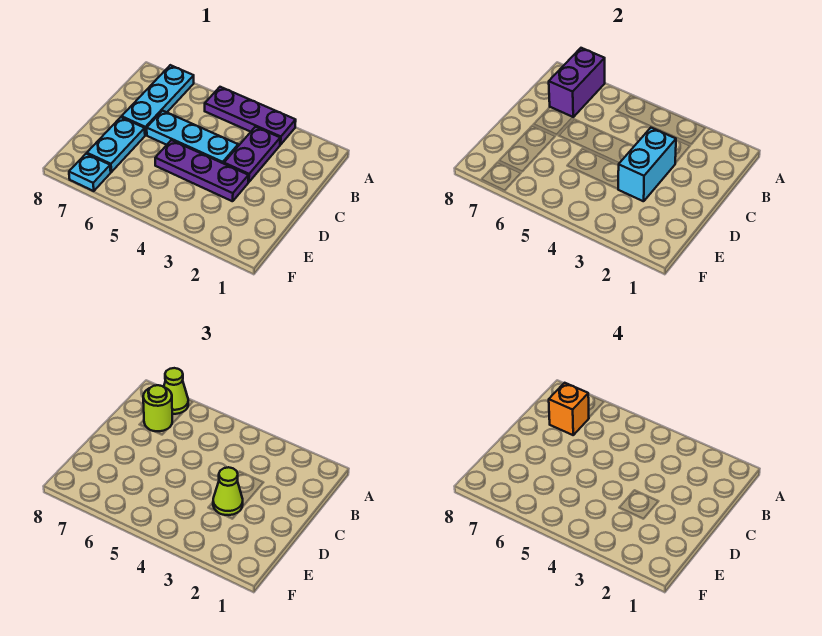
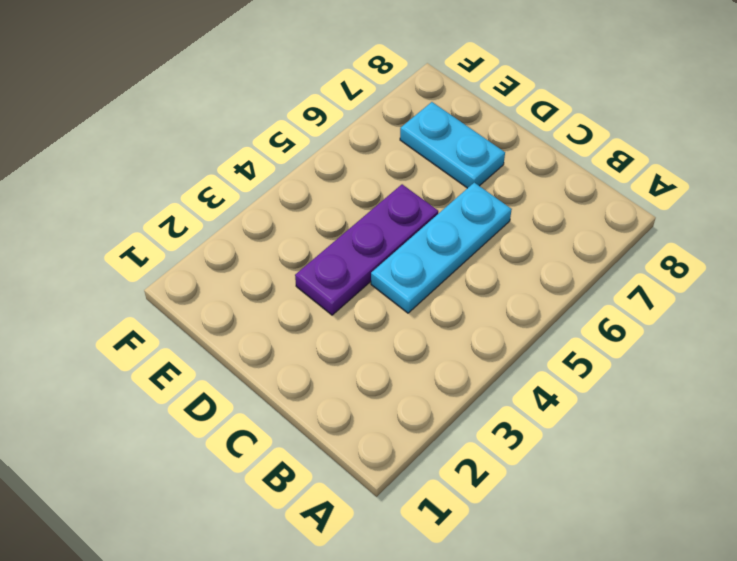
none -> purple 1x3 plate [205,87,296,145]
none -> cyan 1x3 plate [122,65,194,135]
none -> purple 1x2 plate [224,127,280,182]

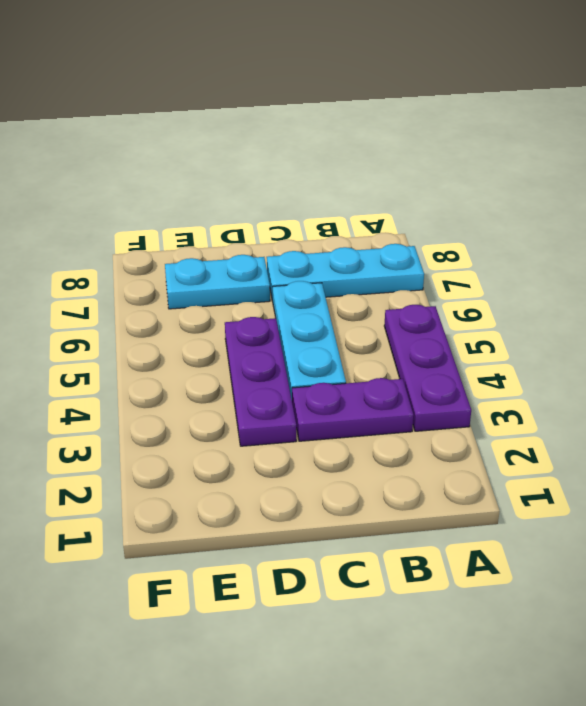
none -> cyan 1x1 plate [69,154,111,191]
none -> purple 1x2 brick [549,48,605,117]
none -> cyan 1x2 brick [618,128,676,201]

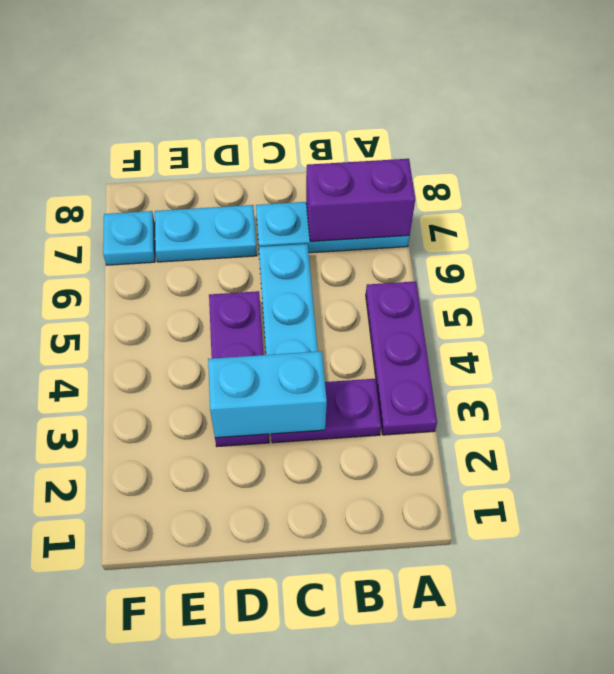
none -> lime 1x1 cone [164,368,188,414]
none -> lime 1x1 round brick [143,385,172,431]
none -> lime 1x1 cone [213,467,243,515]

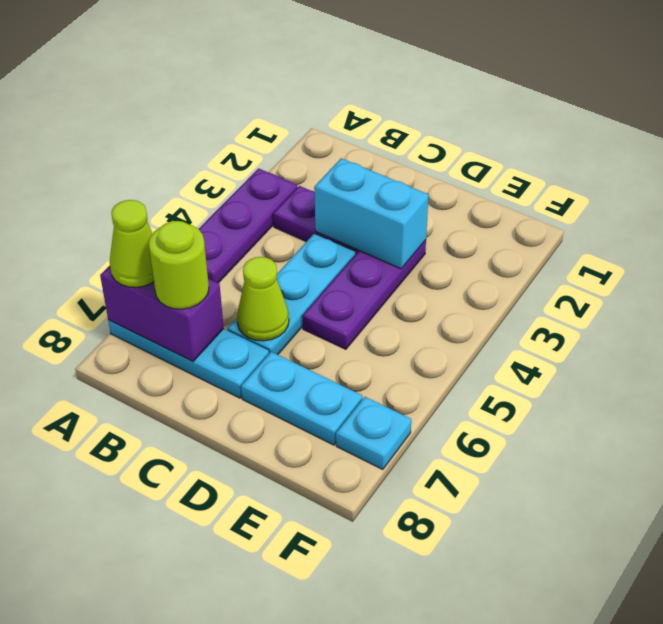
lime 1x1 cone [237,257,289,341] -> lime 1x1 cone moved to [213,467,243,515]
none -> orange 1x1 brick [549,383,589,435]

